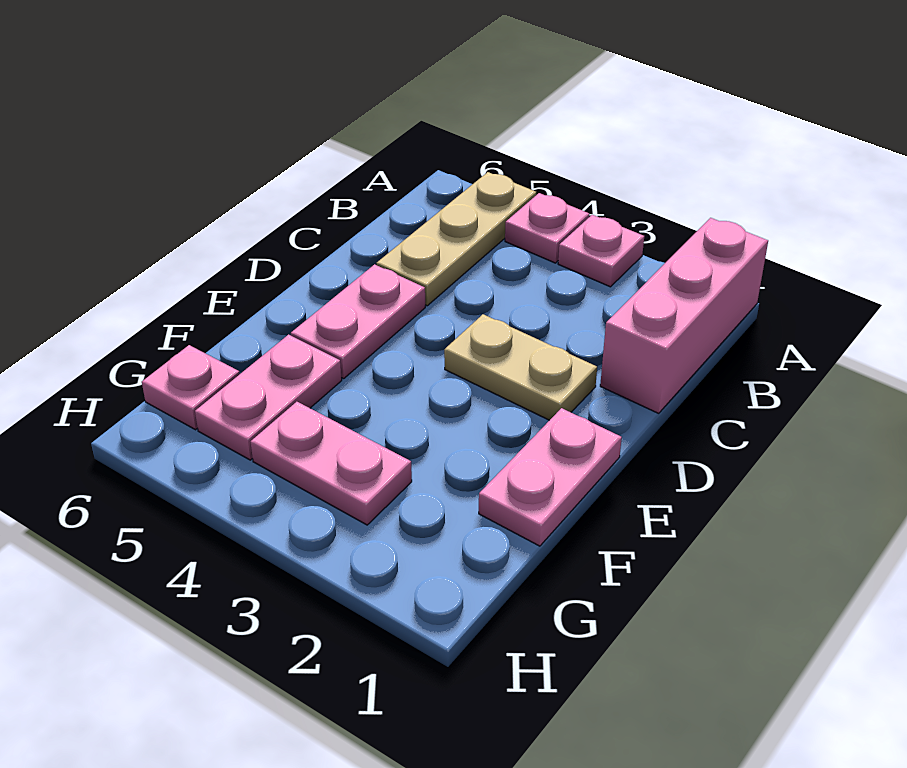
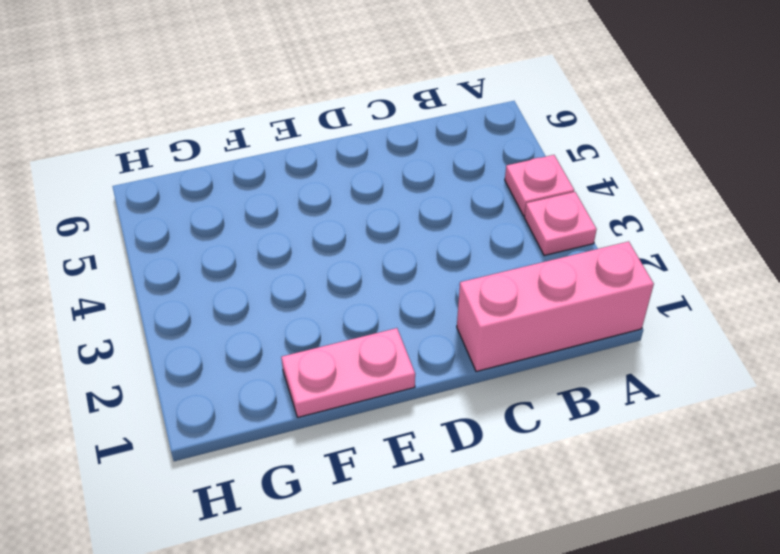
none -> tan 1x3 plate [377,172,536,306]
none -> tan 1x2 plate [444,314,597,420]

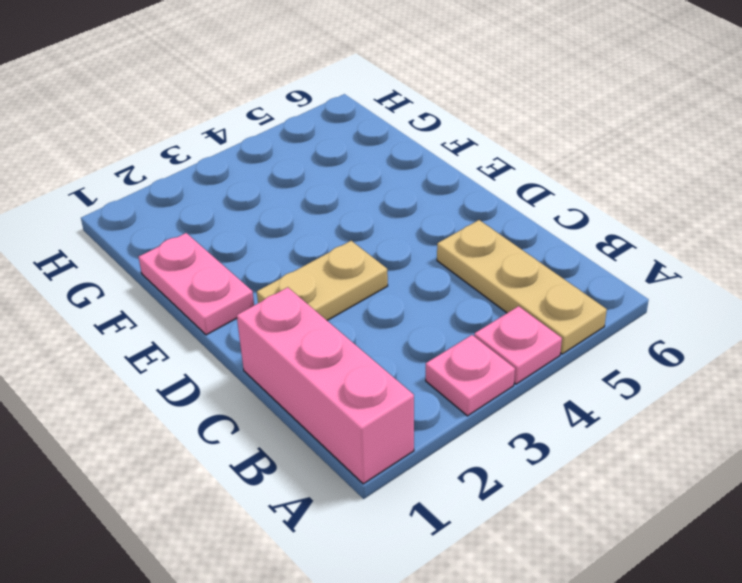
none -> pink 1x2 plate [291,264,425,379]
none -> pink 1x2 plate [195,335,342,460]

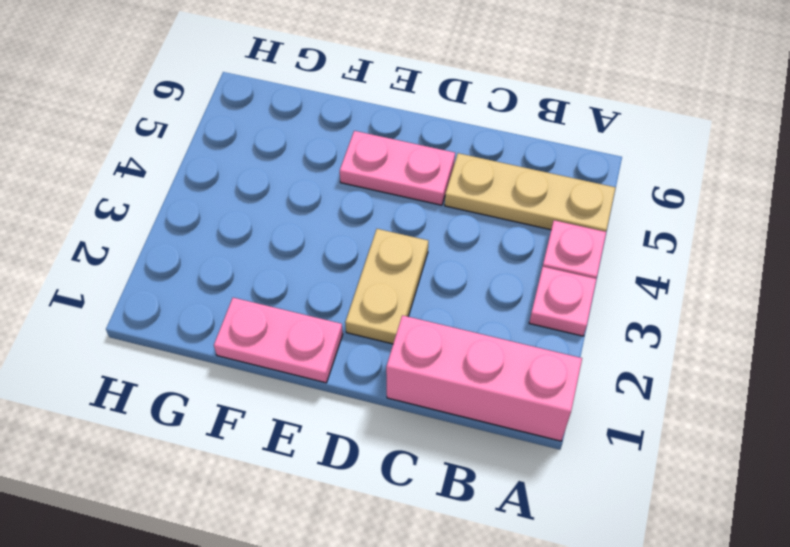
none -> pink 1x2 plate [195,335,342,460]
none -> pink 1x2 plate [251,402,412,525]

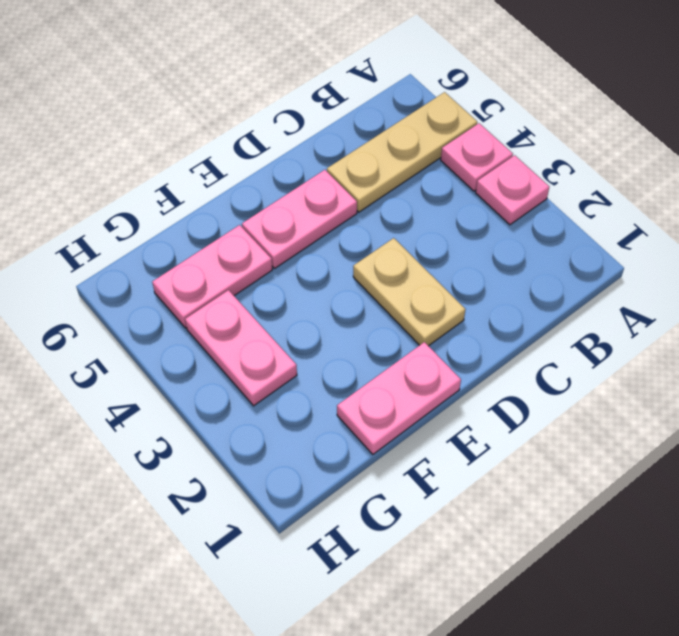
none -> pink 1x3 brick [600,218,768,413]
none -> pink 1x1 plate [142,345,240,430]

